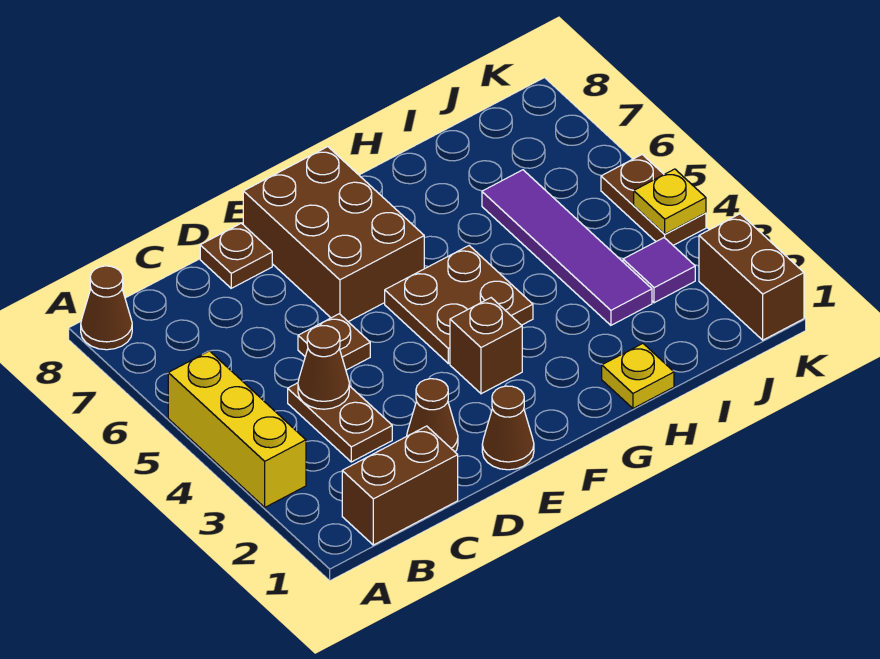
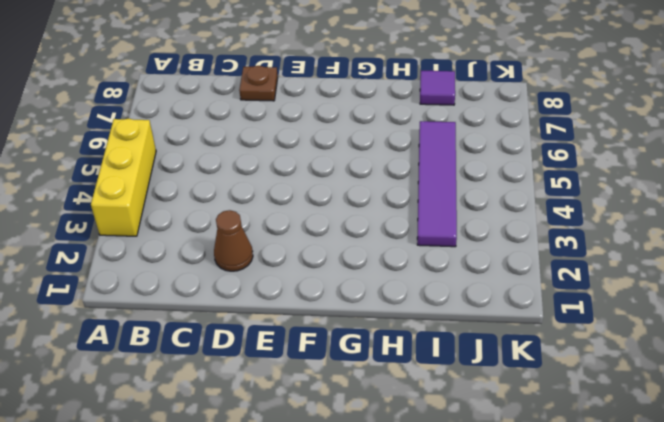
purple 1x1 tile [420,71,455,105] -> purple 1x1 tile moved to [623,238,695,303]
none -> brown 1x1 cone [81,266,132,350]
none -> brown 1x2 brick [342,426,458,545]
none -> brown 1x2 plate [288,383,392,462]

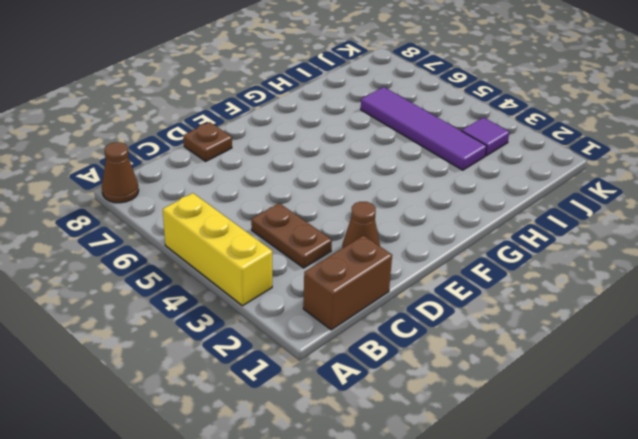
none -> brown 1x1 plate [298,314,370,370]
none -> brown 1x1 cone [482,386,534,470]
none -> brown 2x3 brick [243,147,424,322]

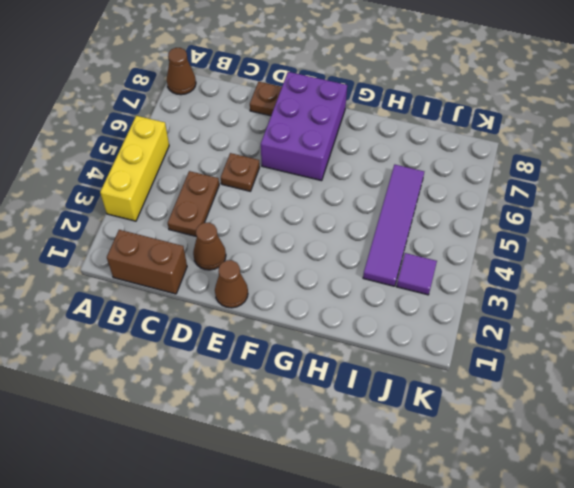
purple 2x3 brick [261,72,347,181] -> brown 2x3 brick [243,147,424,322]
none -> brown 1x1 brick [450,298,522,394]
none -> brown 2x2 plate [385,246,533,364]
none -> yellow 1x1 plate [602,344,674,408]

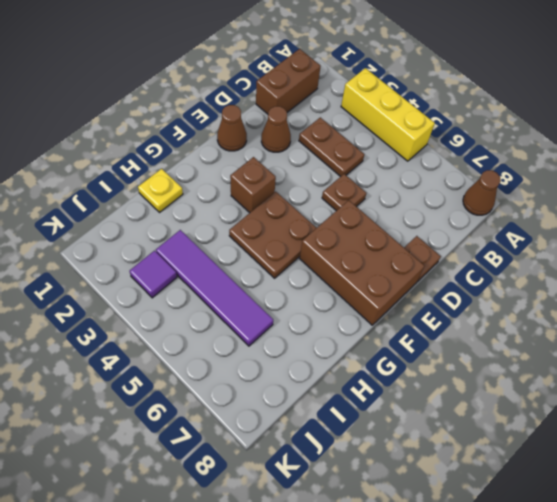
none -> brown 1x2 brick [699,214,804,340]
none -> brown 1x2 plate [601,155,706,245]
none -> brown 1x1 cone [298,326,349,409]

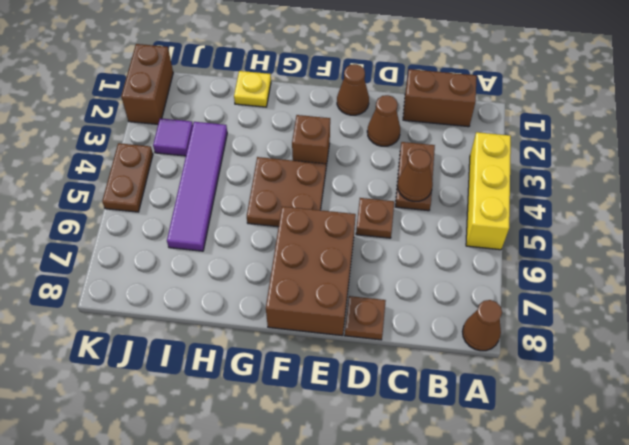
none -> yellow 1x1 plate [634,169,706,234]

